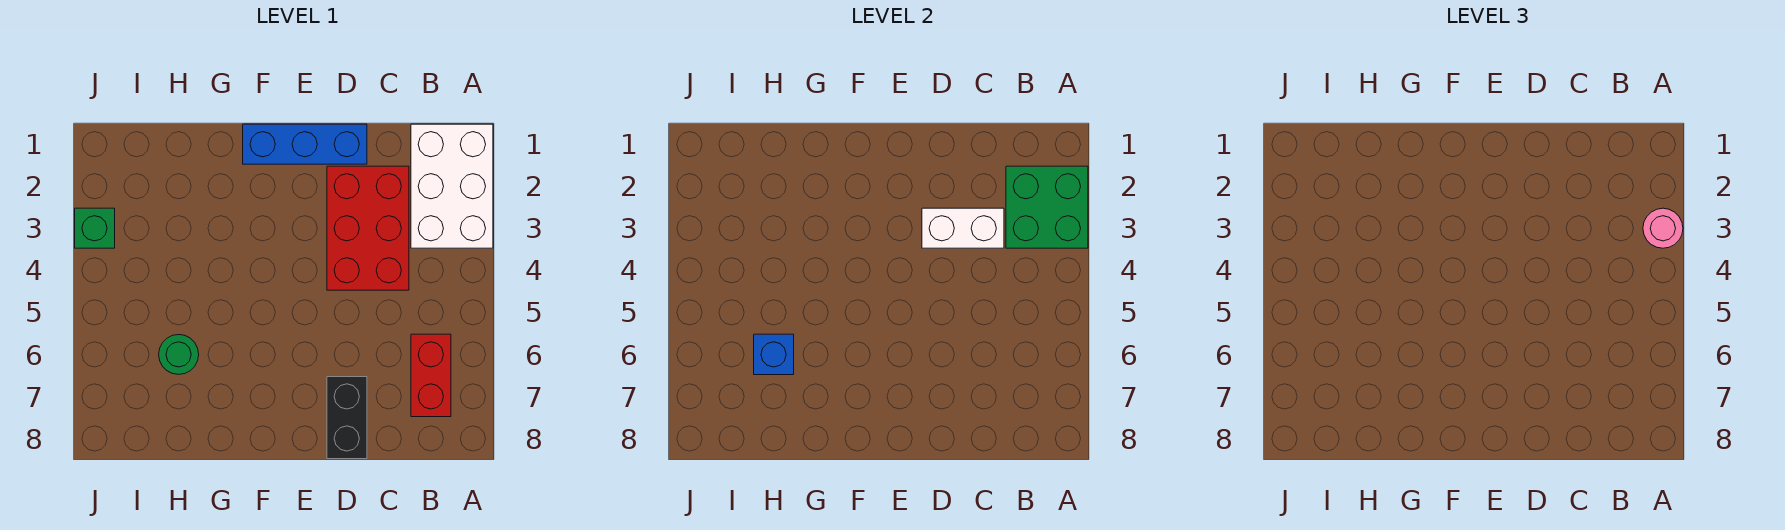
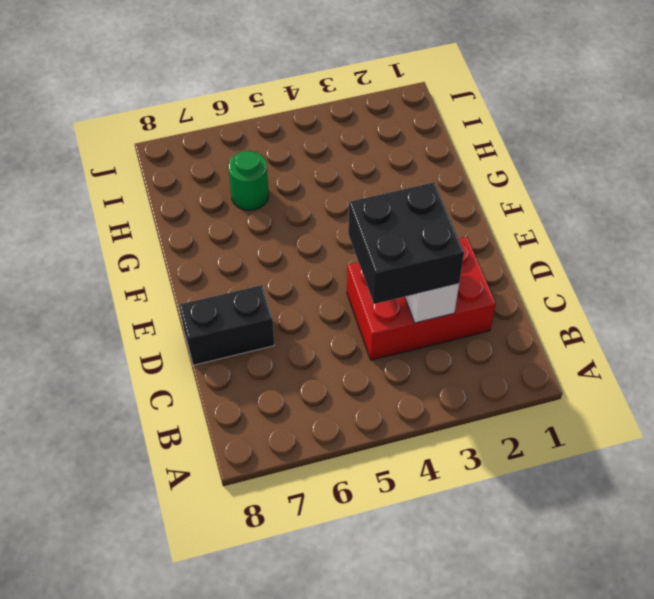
black 2x2 brick [348,182,464,304] -> none
none -> white 2x3 brick [411,124,493,248]
none -> red 1x2 brick [411,334,451,417]

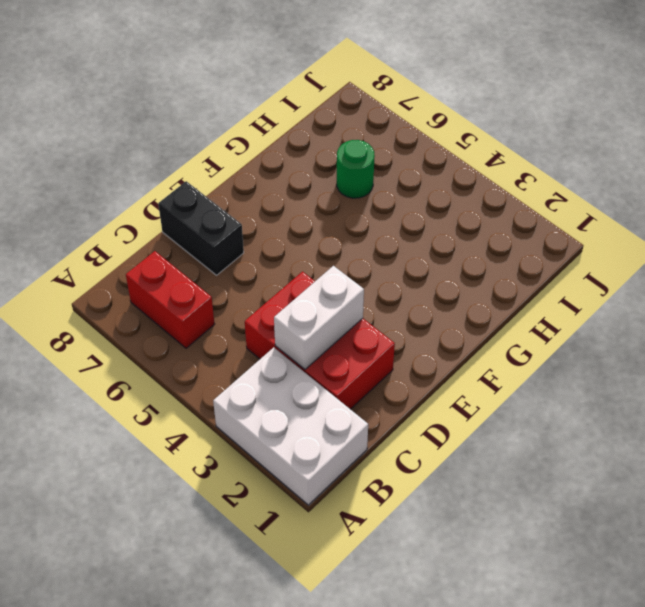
none -> blue 1x3 brick [243,124,367,164]
none -> green 1x1 brick [75,208,115,248]

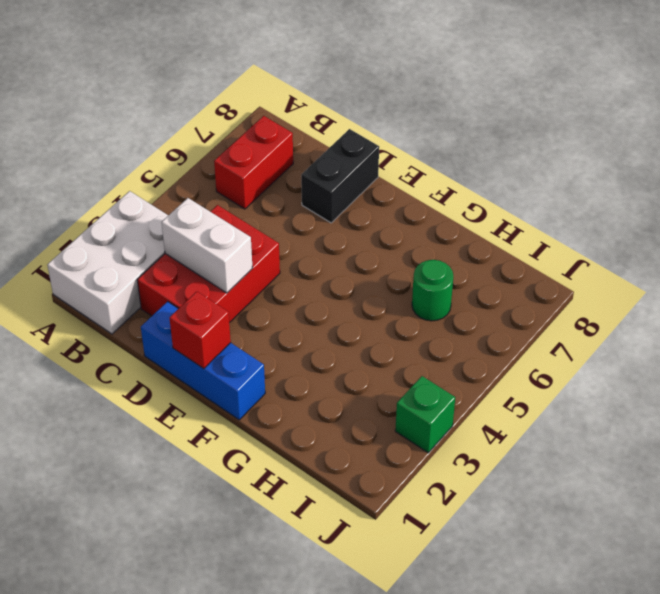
red 1x1 brick [170,292,231,369] -> none
none -> green 2x2 brick [1006,166,1088,248]
none -> blue 1x1 brick [754,334,794,375]

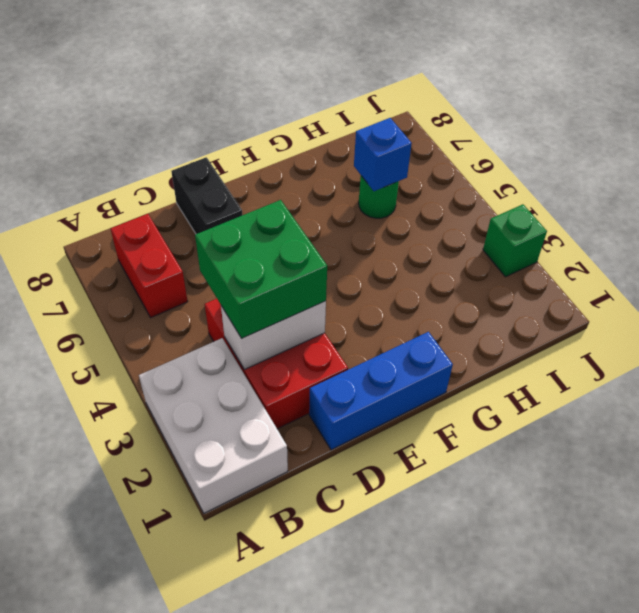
green 2x2 brick [195,200,327,338] -> green 2x2 brick moved to [1006,166,1088,248]
none -> pink 1x1 round brick [1643,208,1683,248]

